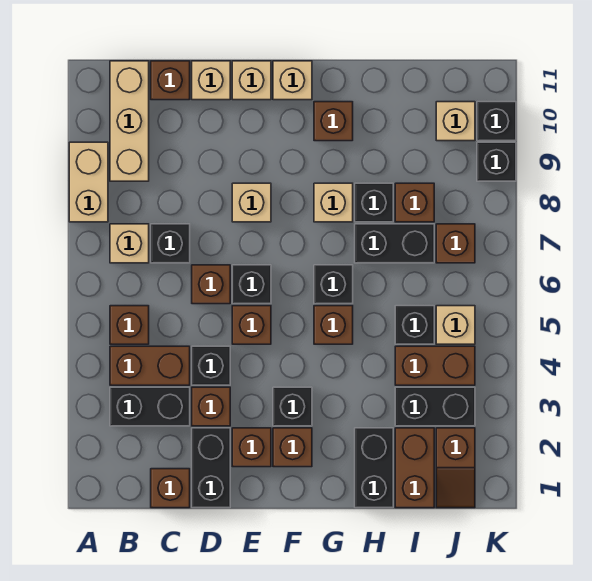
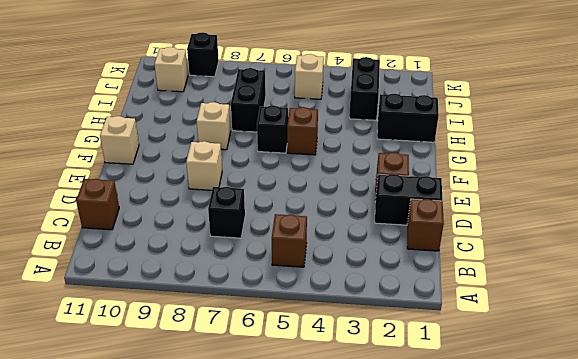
none -> tan 1x2 brick [69,142,108,222]
none -> black 1x2 brick [110,387,190,426]
none -> brown 1x2 brick [110,346,190,385]
none -> tan 1x1 brick [110,224,149,263]

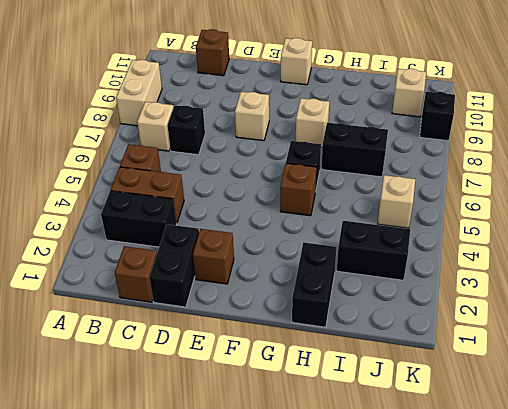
none -> tan 1x3 brick [110,61,149,181]
none -> brown 1x1 brick [192,387,230,426]
none -> black 1x1 brick [192,346,230,385]
none -> brown 1x1 brick [192,265,230,304]

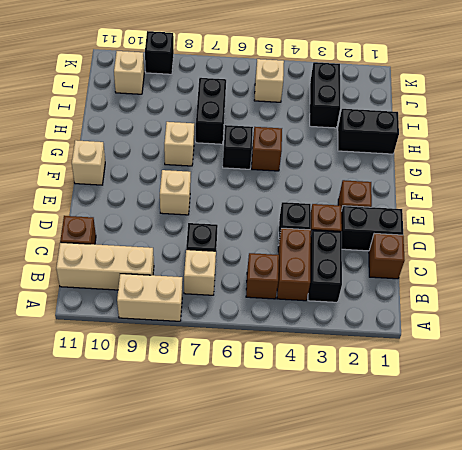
none -> brown 1x1 brick [192,265,230,304]
none -> tan 1x1 brick [192,61,230,100]
none -> brown 1x1 brick [232,306,271,344]
none -> black 1x1 brick [232,265,271,304]

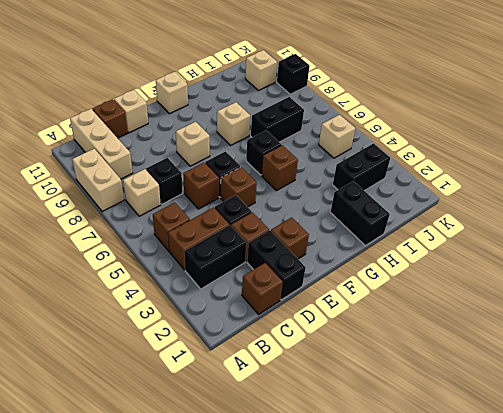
none -> tan 1x1 brick [232,61,271,100]
none -> brown 1x1 brick [273,428,312,467]
none -> black 1x1 brick [273,387,312,426]
none -> brown 1x1 brick [314,102,353,141]

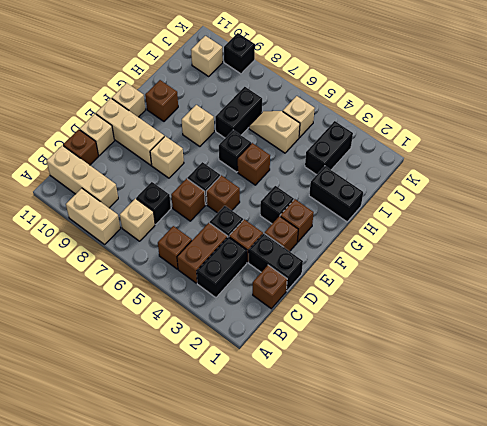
tan 1x3 brick [96,98,164,165] -> tan 1x1 brick [232,61,271,100]
tan 1x2 slope [249,111,300,153] -> black 1x1 brick [395,306,434,344]
none -> black 1x1 brick [355,183,393,222]
none -> brown 1x2 brick [395,428,434,508]
none -> brown 1x2 brick [395,346,475,385]
none -> brown 1x1 brick [395,183,434,222]

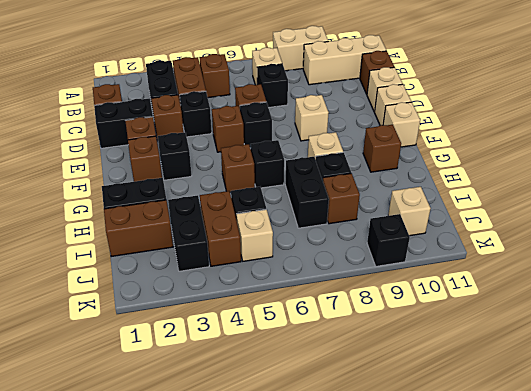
none -> brown 1x2 slope [436,428,475,508]
none -> brown 1x1 brick [436,224,475,263]
none -> black 1x1 brick [477,102,516,141]

